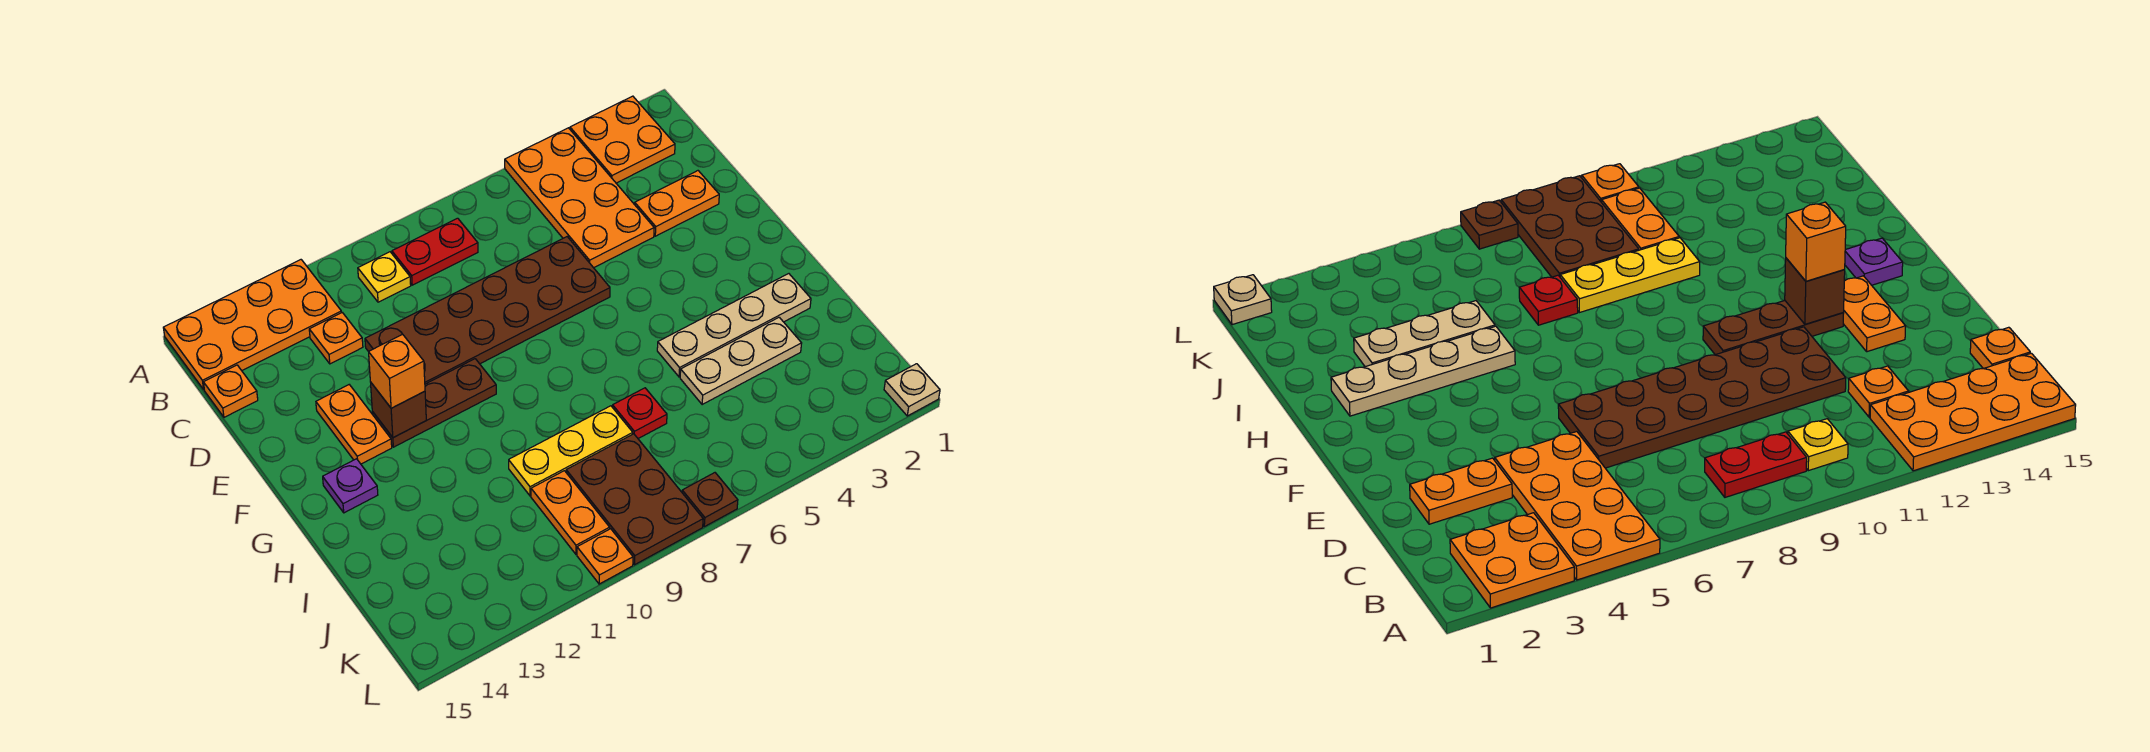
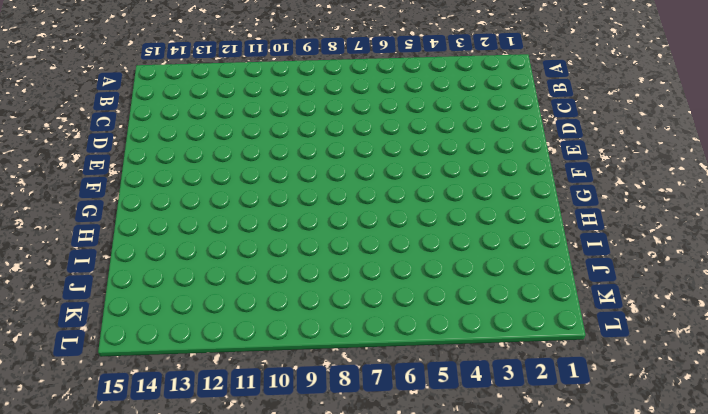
none -> orange 2x2 plate [570,96,675,183]
none -> orange 2x4 plate [505,128,654,268]
none -> orange 2x4 plate [163,260,341,389]

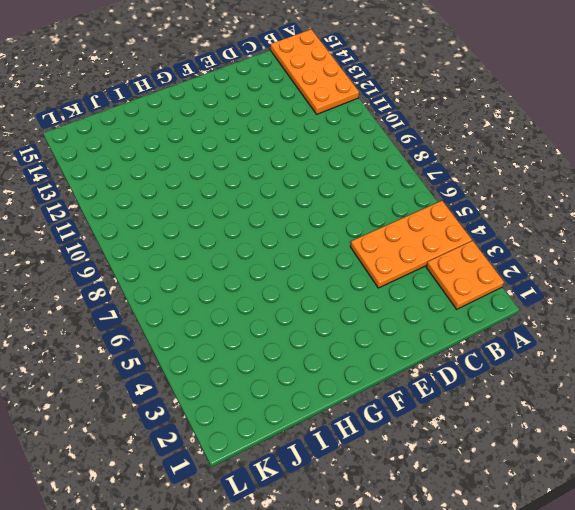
none -> red 1x2 plate [392,218,478,285]
none -> yellow 1x1 plate [358,252,411,302]
none -> orange 1x1 plate [309,313,363,364]

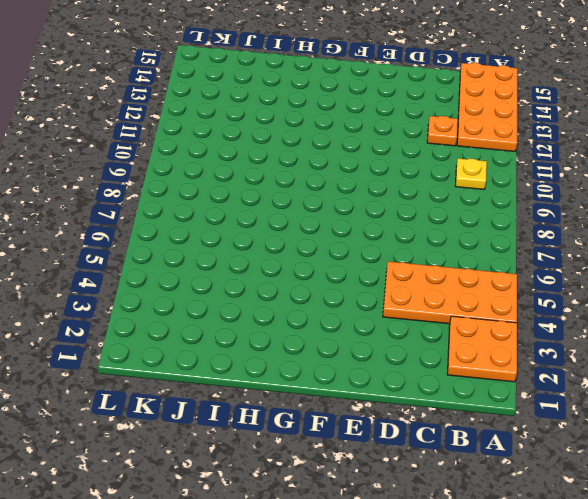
none -> red 1x2 plate [392,218,478,285]
none -> orange 1x1 plate [203,365,258,417]
none -> orange 1x2 plate [635,171,719,236]

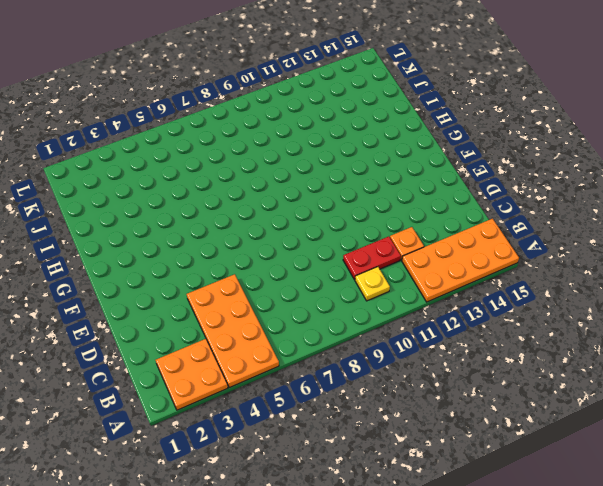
red 1x2 plate [343,236,401,280] -> red 1x2 plate moved to [392,218,478,285]
none -> orange 1x1 plate [203,365,258,417]
none -> orange 1x2 plate [635,171,719,236]
none -> brown 2x6 plate [365,237,610,384]

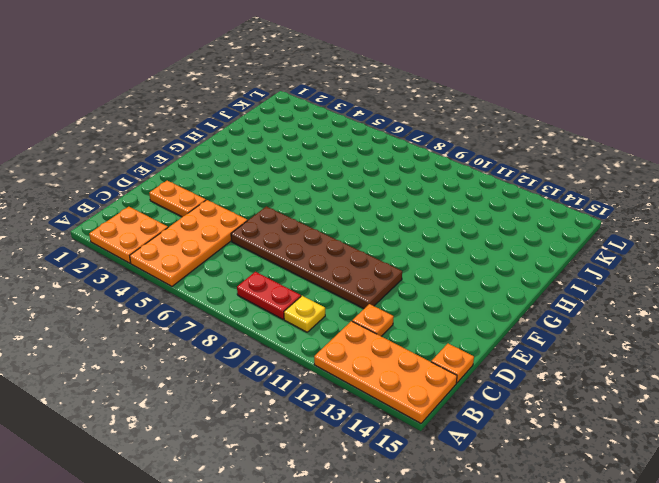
none -> orange 1x2 plate [316,385,392,464]
none -> brown 1x3 plate [372,359,496,447]
none -> purple 1x1 plate [323,459,378,513]

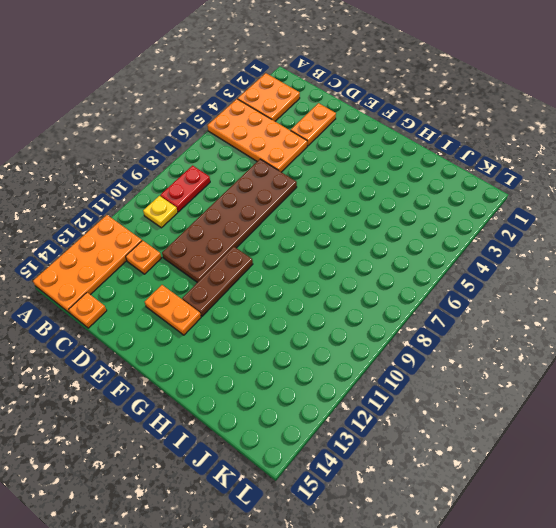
none -> purple 1x1 plate [323,459,378,513]
none -> tan 1x4 plate [657,274,811,377]
none -> tan 1x3 plate [680,317,802,405]

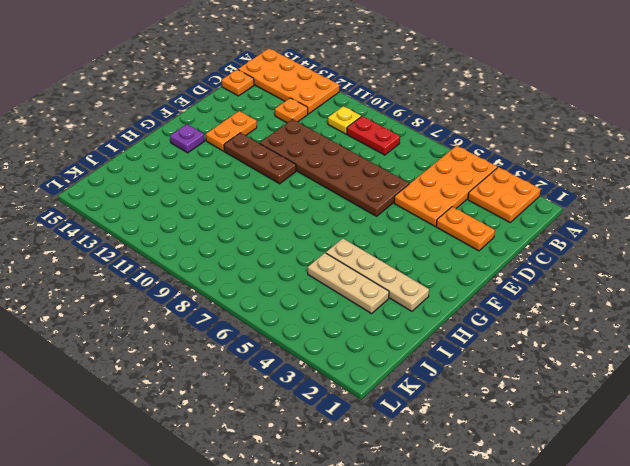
none -> red 1x1 plate [613,388,667,439]
none -> yellow 1x3 plate [509,406,633,496]
none -> brown 2x3 plate [566,434,703,565]

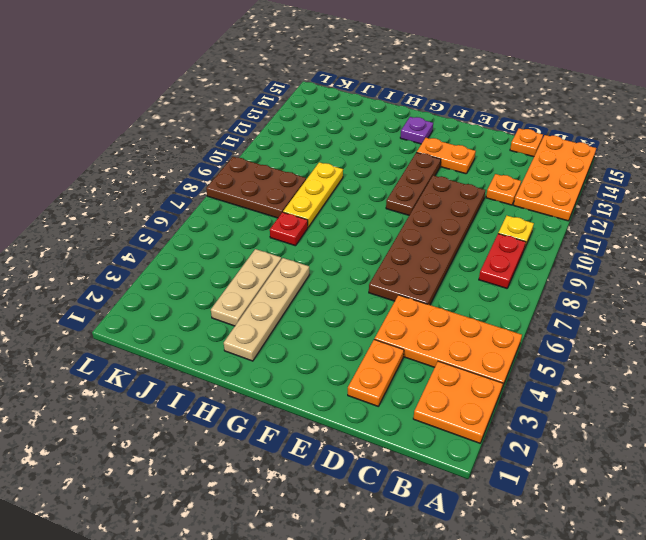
none -> orange 1x2 plate [531,471,610,554]
none -> tan 1x1 plate [884,364,940,416]
none -> brown 1x1 plate [682,473,738,527]

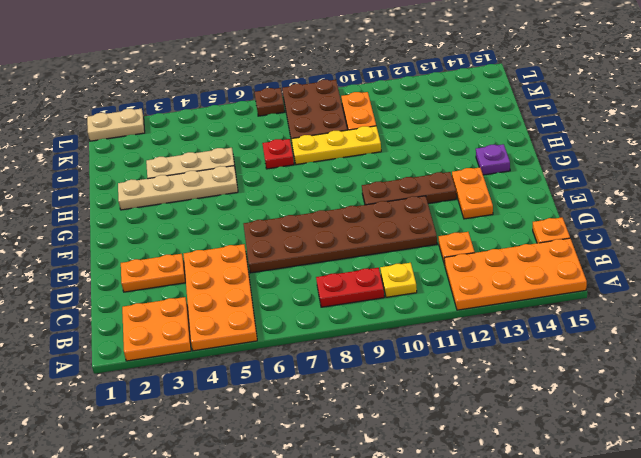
tan 1x2 plate [87,108,145,141] -> tan 1x1 plate [884,364,940,416]
none -> orange 1x1 plate [577,529,633,584]
none -> brown 1x1 brick [371,383,426,438]
none -> orange 1x1 brick [369,334,425,408]

